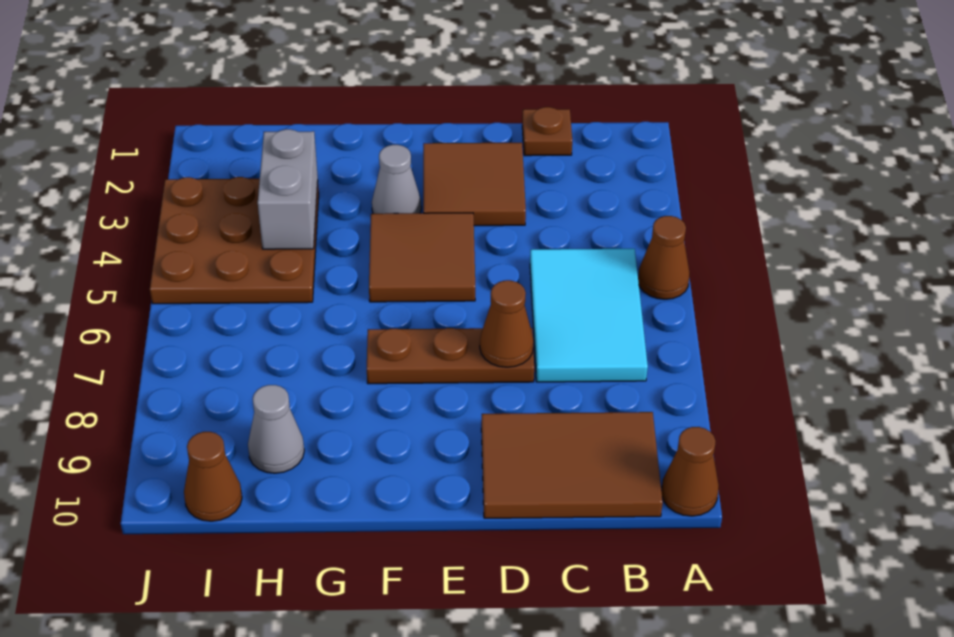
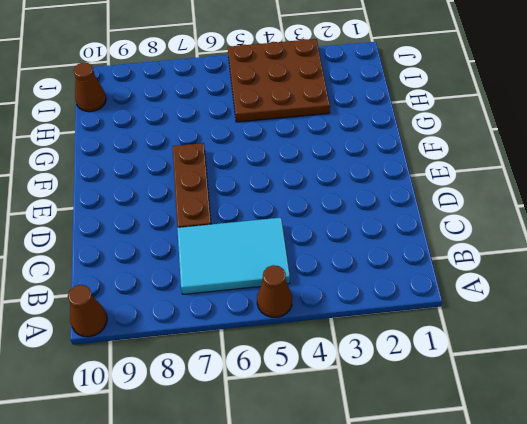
none -> brown 2x3 tile [481,412,663,518]
none -> brown 1x1 plate [522,107,572,156]
none -> brown 2x2 tile [423,143,526,226]

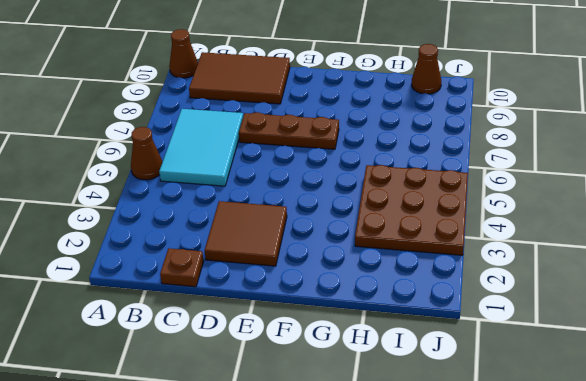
none -> brown 2x2 tile [369,213,475,302]
none -> grey 1x1 cone [372,145,421,214]
none -> grey 1x1 cone [248,385,304,473]

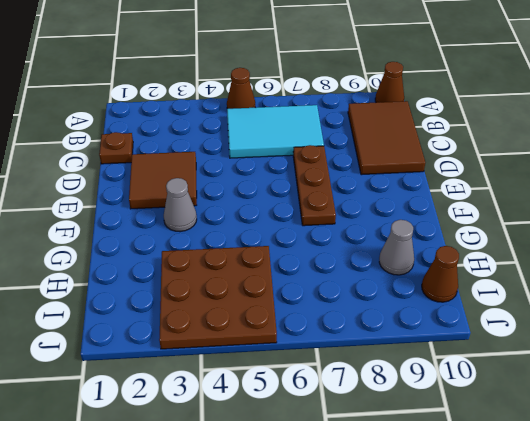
none -> brown 2x2 tile [369,213,475,302]
none -> brown 1x1 cone [480,280,534,367]
none -> grey 1x2 brick [258,129,318,249]

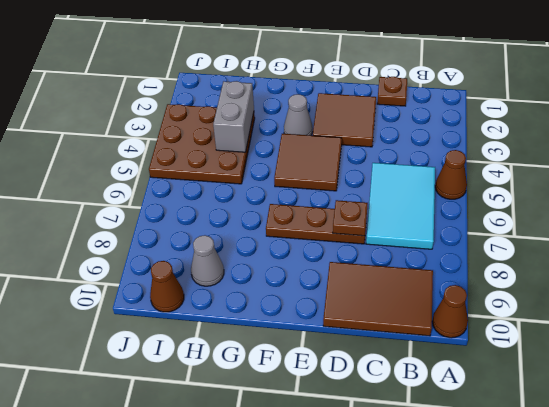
brown 1x1 plate [333,200,368,236] -> brown 1x1 cone [480,280,534,367]

